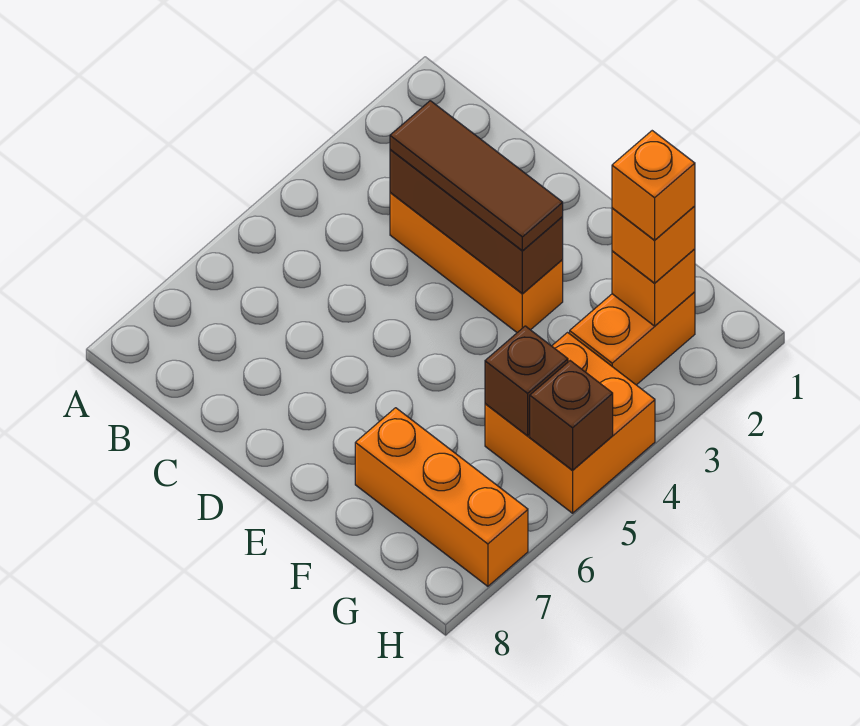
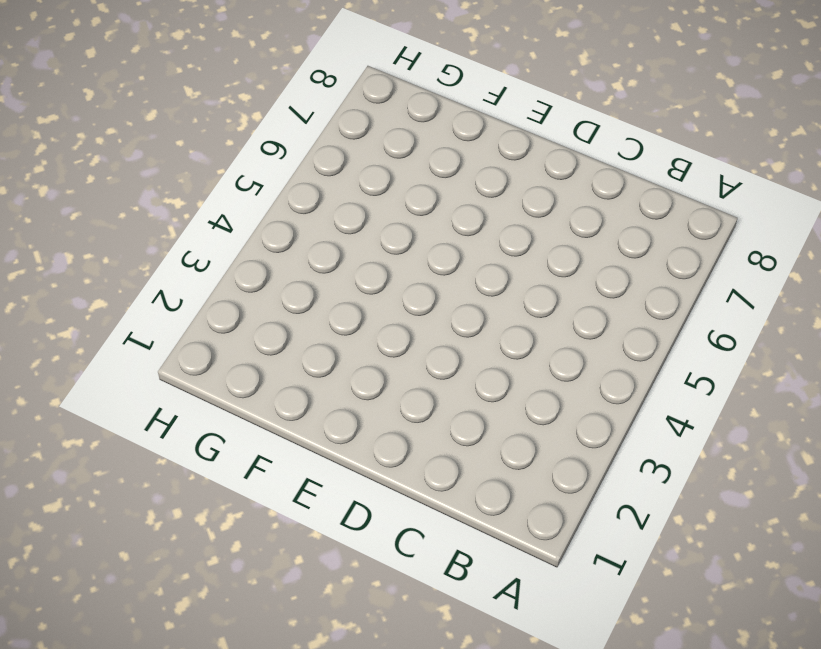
none -> orange 1x3 brick [390,193,563,333]
none -> orange 1x3 brick [355,408,528,586]

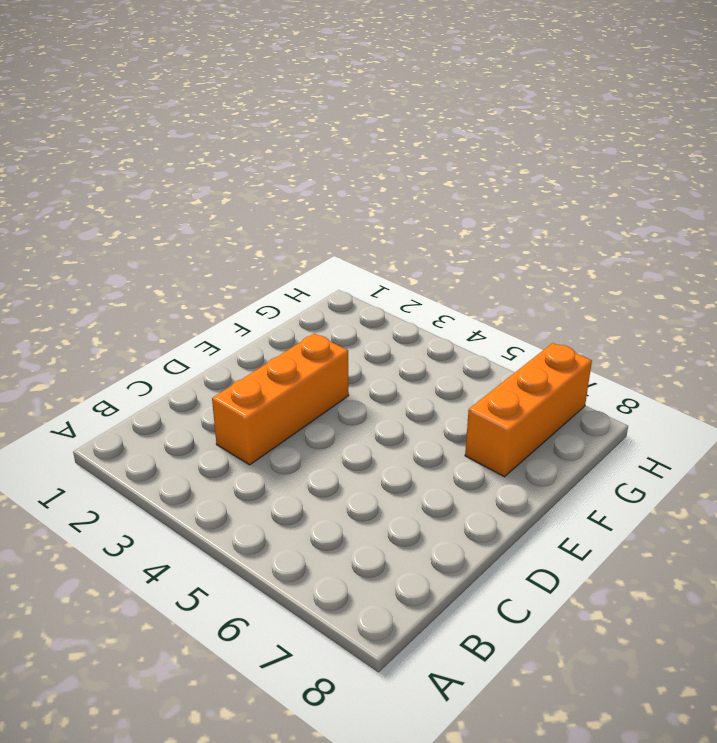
none -> orange 1x2 brick [570,292,695,385]
none -> orange 2x2 brick [485,333,655,513]

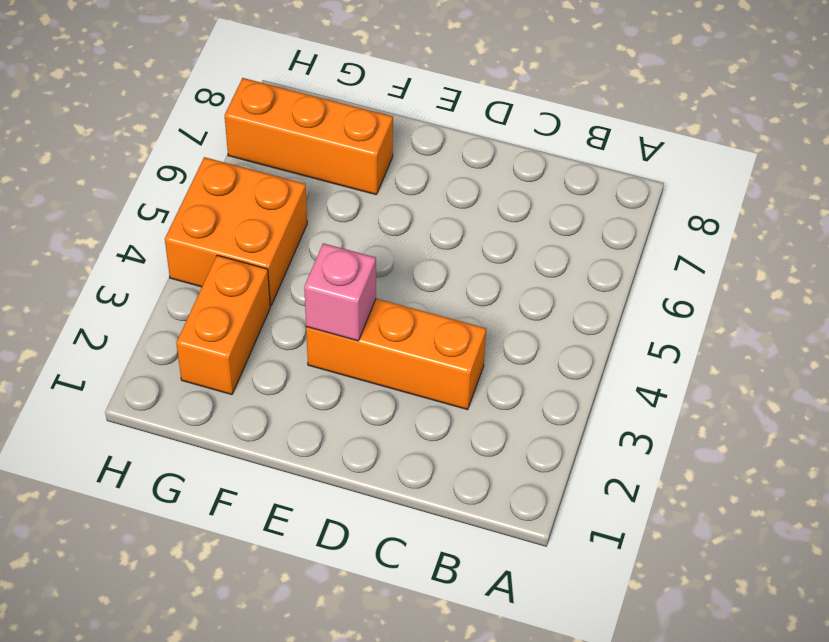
pink 1x1 brick [304,243,376,341] -> brown 1x3 brick [390,150,563,294]
none -> orange 1x1 brick [612,249,695,326]
none -> brown 1x1 brick [485,326,568,436]

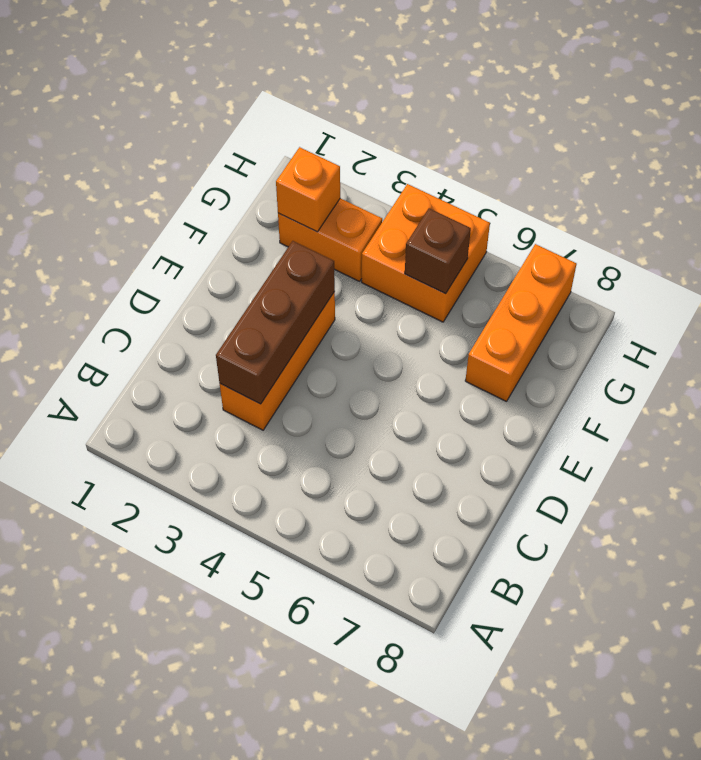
none -> brown 1x1 brick [530,361,613,471]
none -> brown 1x3 tile [390,101,563,251]

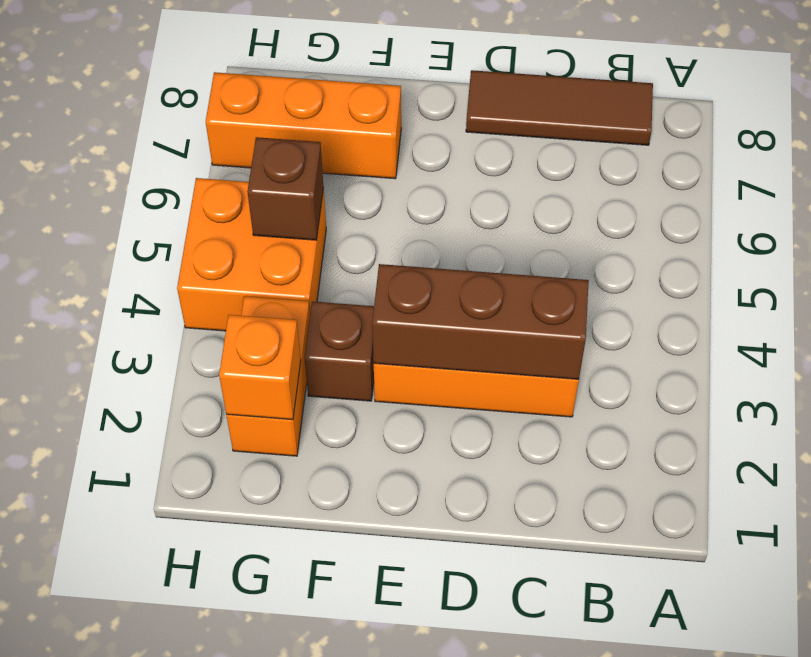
brown 1x3 tile [466,70,653,145] -> brown 1x3 tile moved to [390,101,563,251]
brown 1x1 brick [305,301,374,401] -> brown 1x1 brick moved to [530,361,613,471]
none -> orange 1x1 brick [612,206,695,283]
none -> orange 1x1 brick [612,131,695,240]

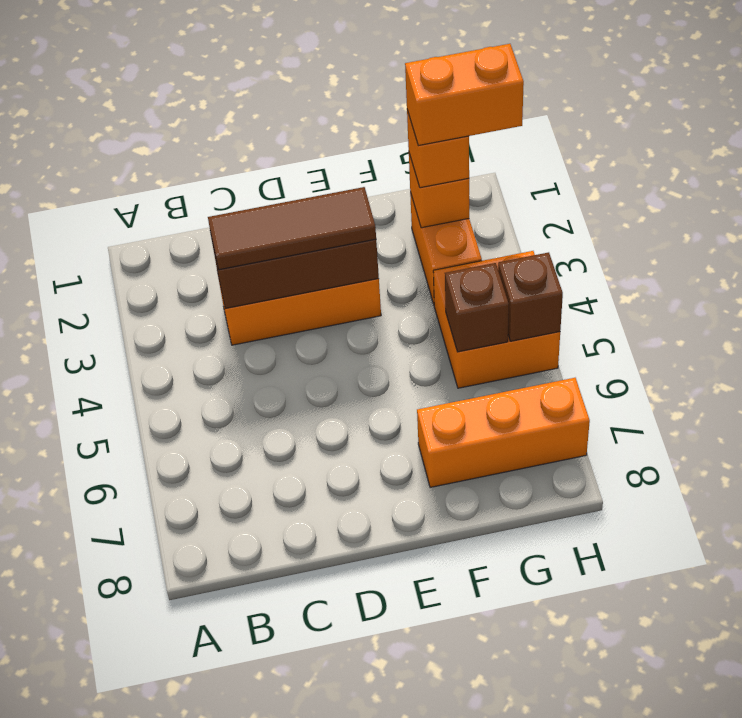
orange 1x2 brick [405,44,524,146] -> orange 1x1 brick [612,131,695,240]

